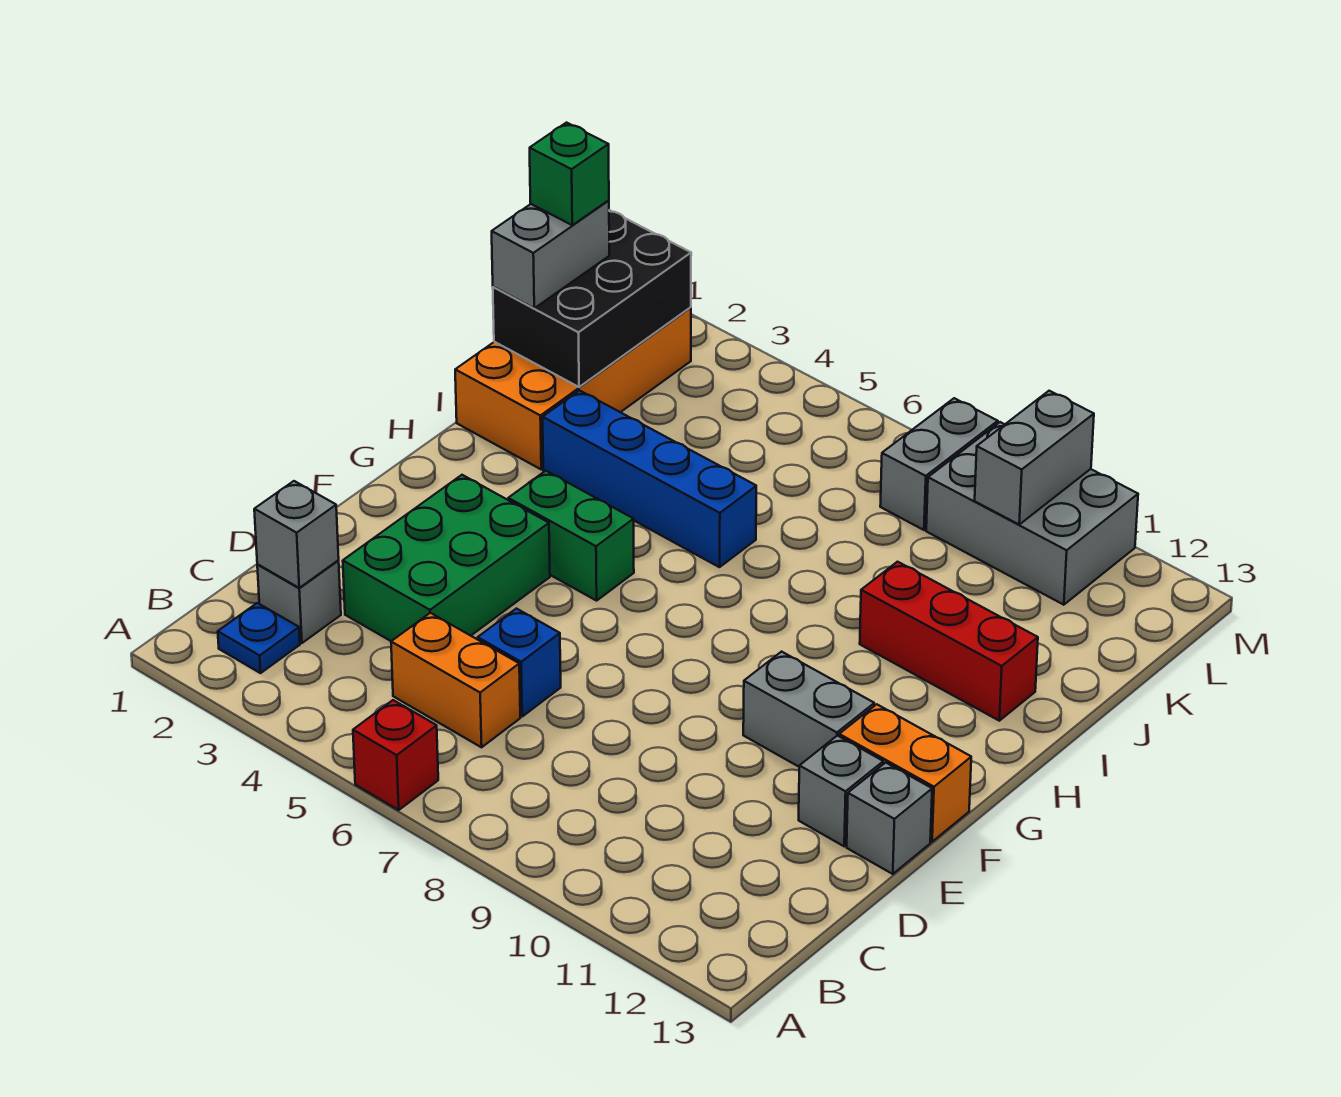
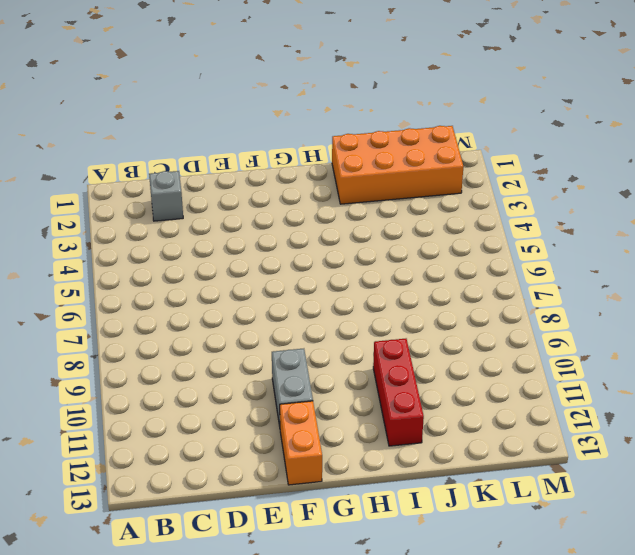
none -> red 1x1 brick [353,700,438,810]
none -> blue 1x1 plate [218,603,300,673]
none -> orange 1x2 brick [391,613,520,747]

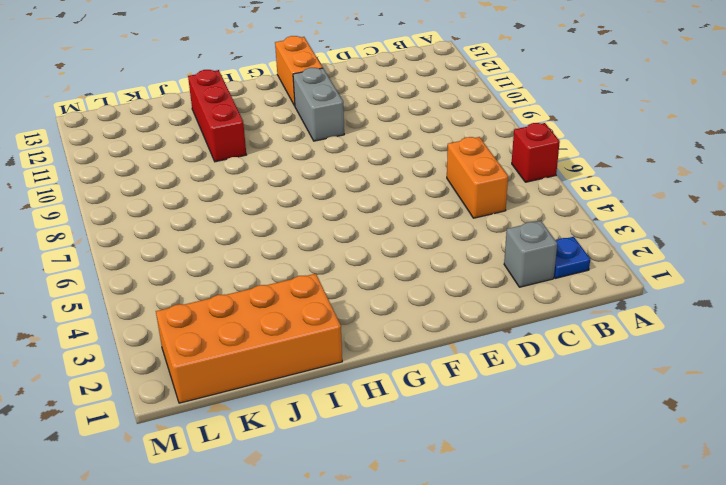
none -> green 2x3 brick [343,475,550,641]
none -> blue 1x1 brick [478,609,561,716]
none -> grey 1x1 brick [799,736,883,846]

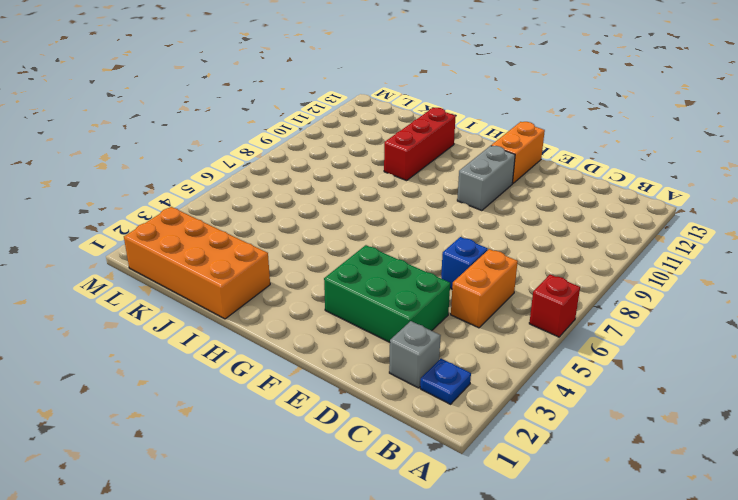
none -> grey 1x1 brick [799,736,883,846]
none -> grey 1x1 brick [847,763,932,874]
none -> green 1x2 brick [508,471,634,601]

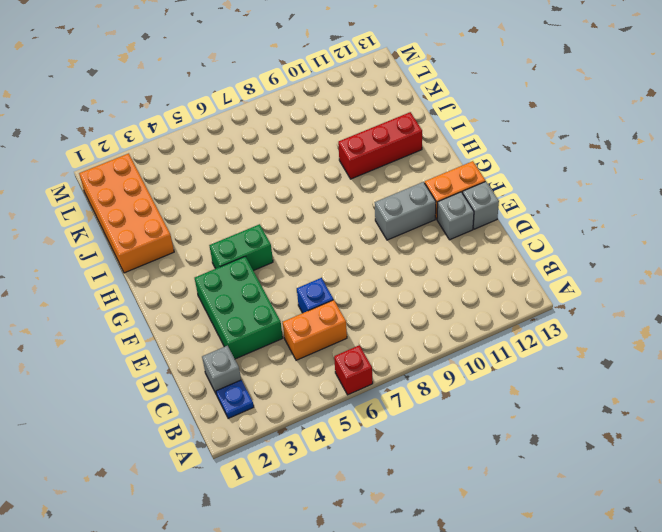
none -> blue 1x4 brick [543,390,756,567]
none -> grey 1x2 brick [880,398,998,530]
none -> grey 2x3 brick [926,422,1138,605]

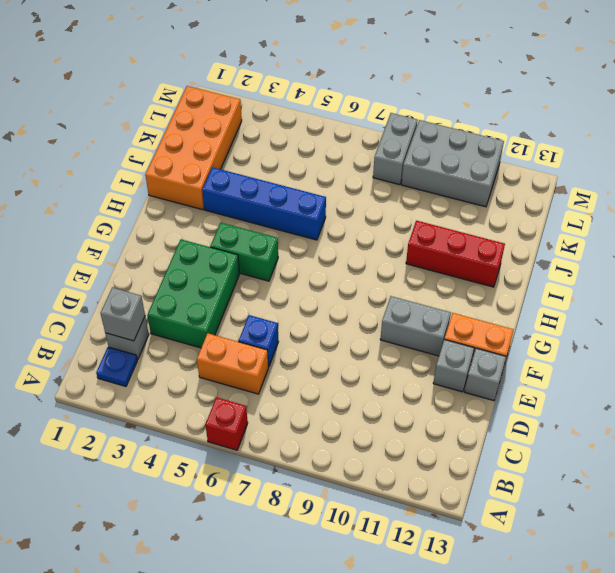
none -> black 2x3 brick [493,210,691,387]
none -> grey 1x2 brick [975,391,1094,524]
none -> grey 1x2 brick [492,200,609,308]

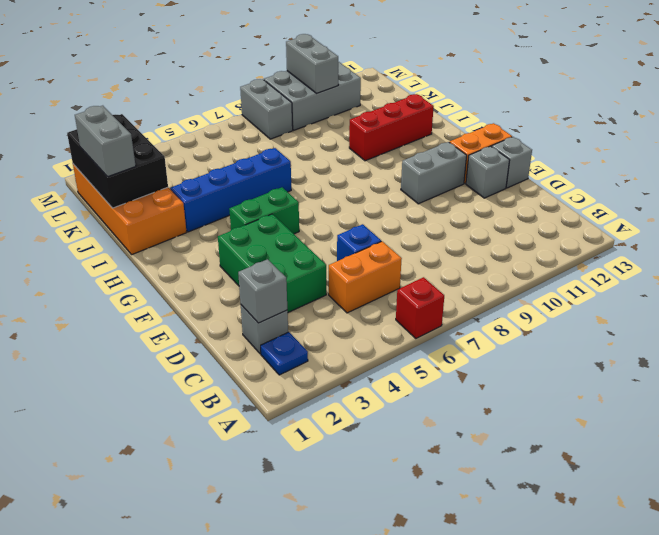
none -> green 1x1 brick [530,123,609,225]

